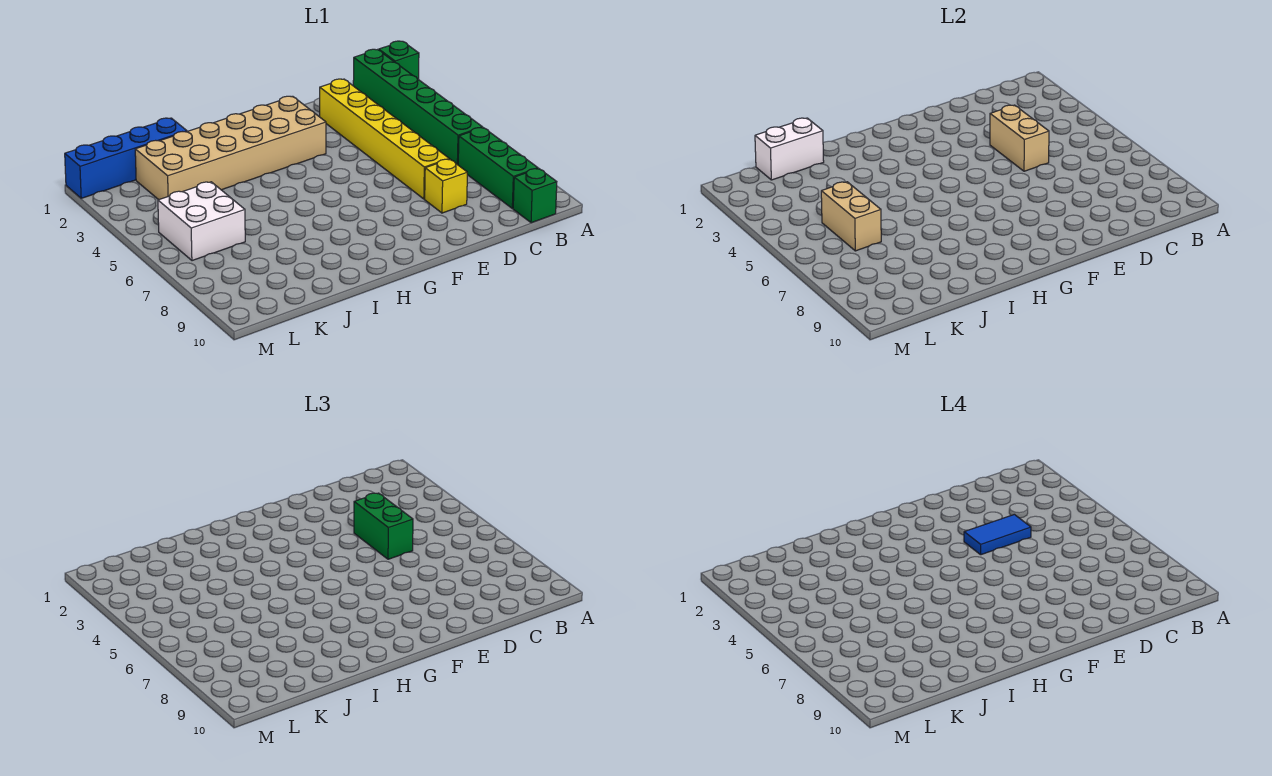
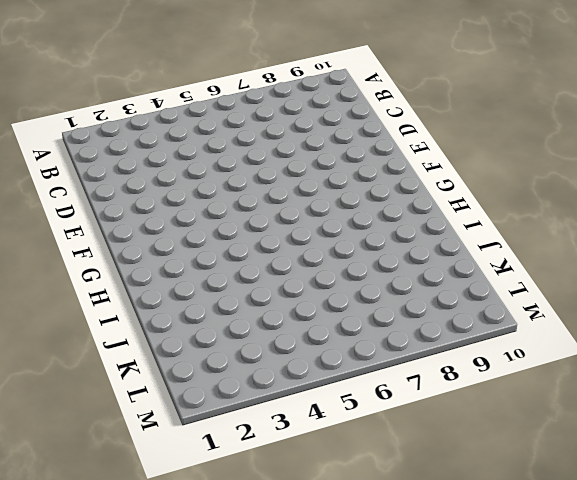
none -> green 1x1 brick [379,41,419,79]
none -> green 1x6 brick [353,49,482,165]
none -> green 1x3 brick [458,128,538,208]

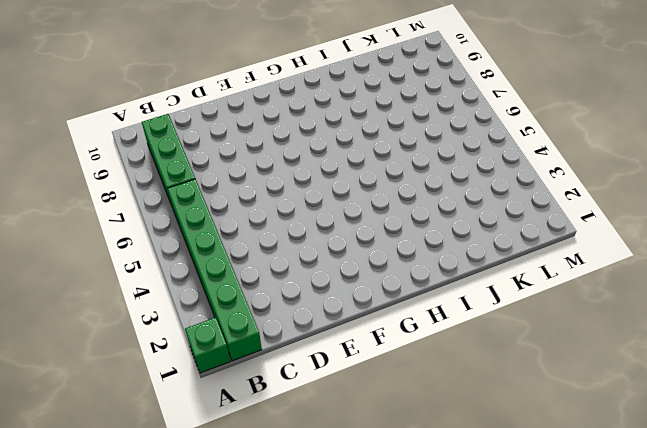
none -> green 1x1 brick [513,169,557,223]
none -> yellow 1x6 brick [320,79,449,199]
none -> yellow 1x1 brick [425,159,467,213]

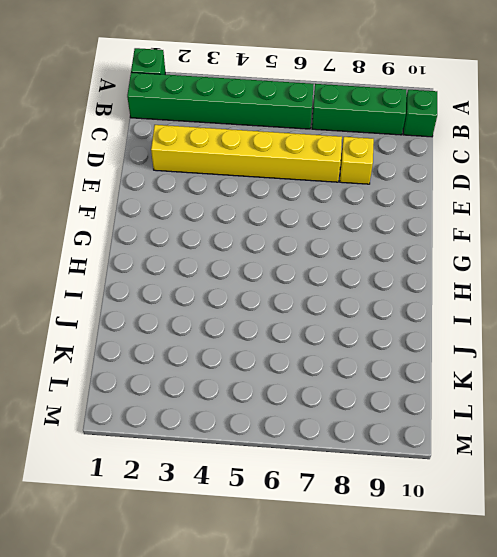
none -> tan 2x6 brick [135,96,326,200]
none -> blue 1x4 brick [65,118,187,198]
none -> white 2x2 brick [158,182,245,261]

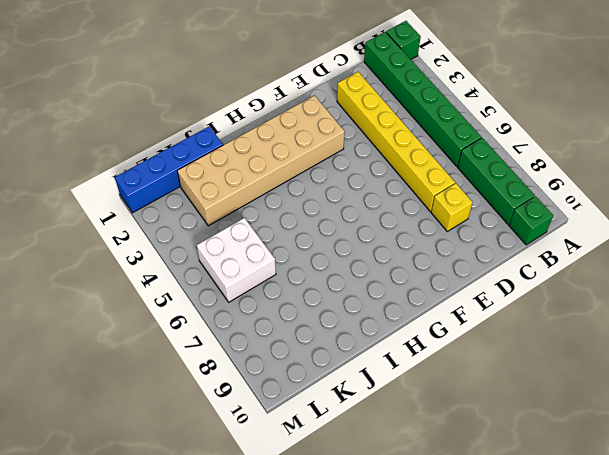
none -> tan 1x2 brick [990,105,1049,171]
none -> white 1x2 brick [755,118,824,180]
none -> tan 1x2 brick [821,182,881,251]

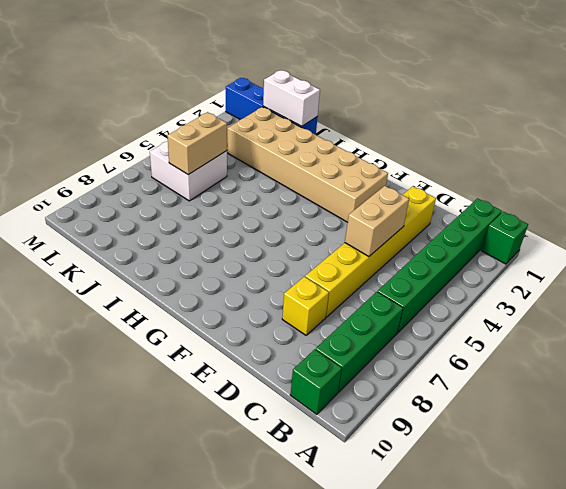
none -> green 1x2 brick [354,493,413,559]
none -> blue 1x2 tile [964,514,1031,555]

